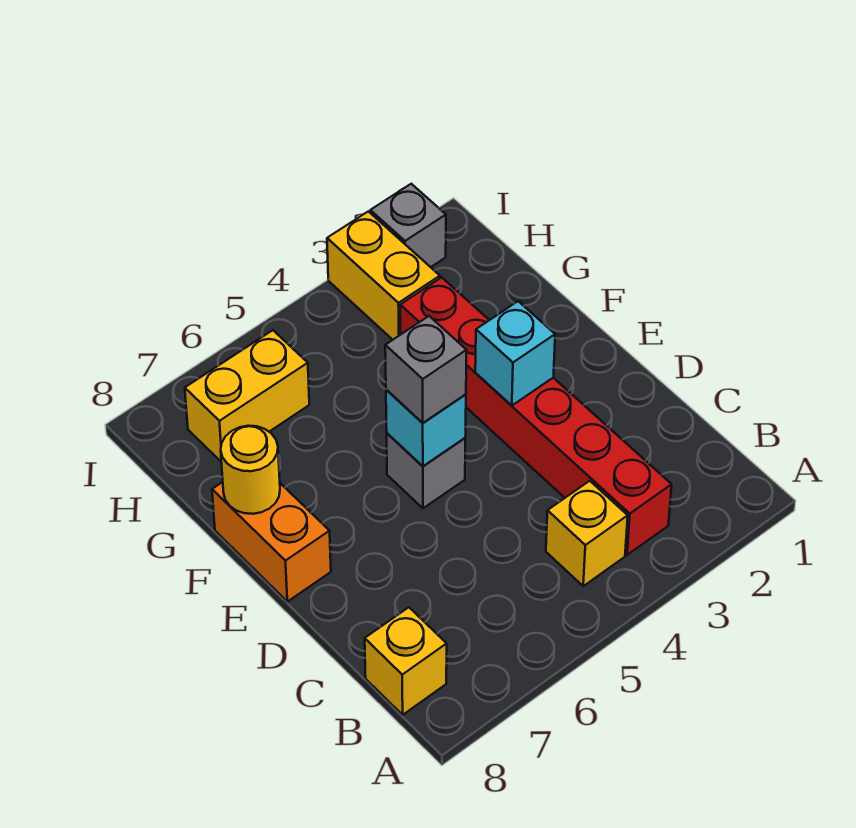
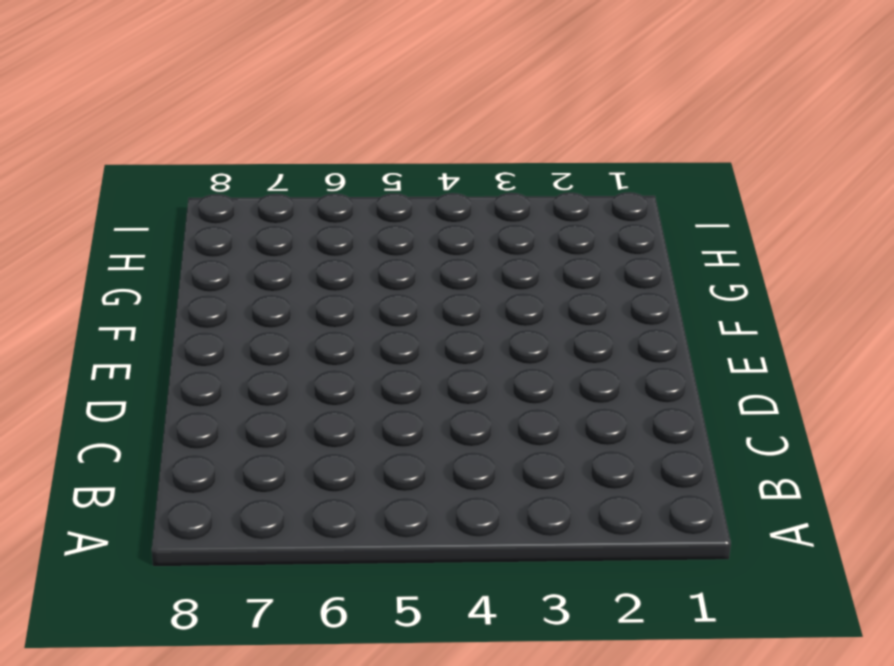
none -> red 1x6 brick [400,277,672,555]
none -> yellow 1x1 brick [546,481,628,586]
none -> yellow 1x1 brick [365,607,447,715]

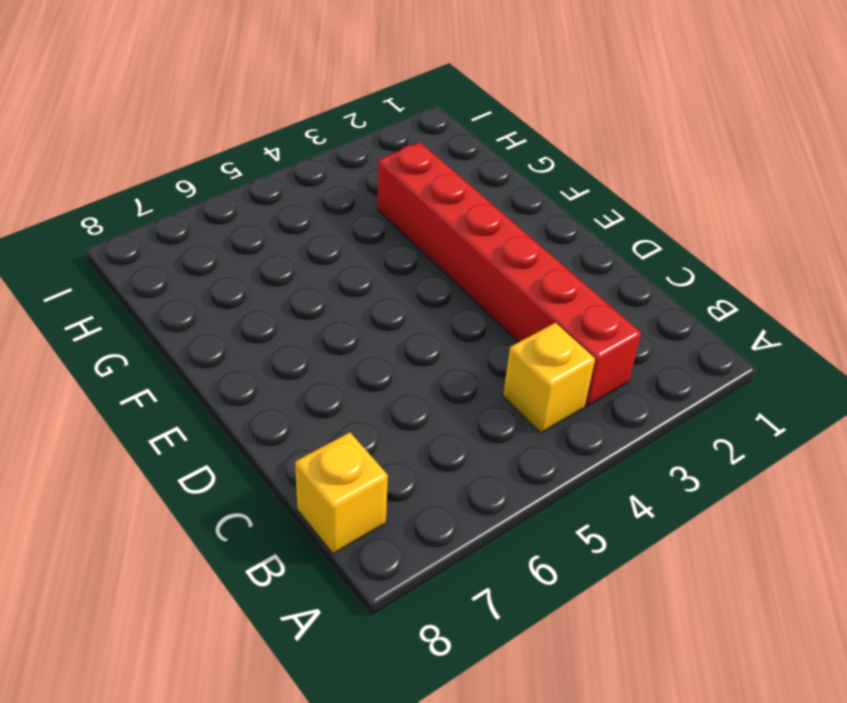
none -> grey 1x1 brick [387,433,465,508]
none -> orange 1x2 brick [212,482,331,602]
none -> yellow 1x2 brick [327,211,440,340]

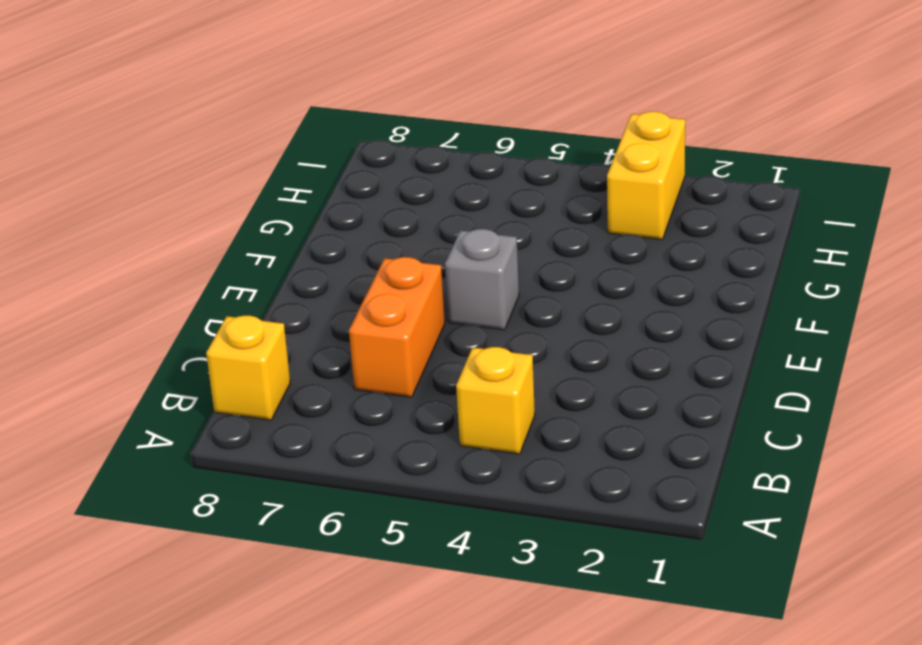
orange 1x2 brick [349,257,445,397] -> orange 1x2 brick moved to [212,482,331,602]
none -> red 1x6 brick [400,277,672,555]
none -> yellow 1x2 brick [185,330,309,461]
none -> grey 1x1 brick [370,184,446,267]

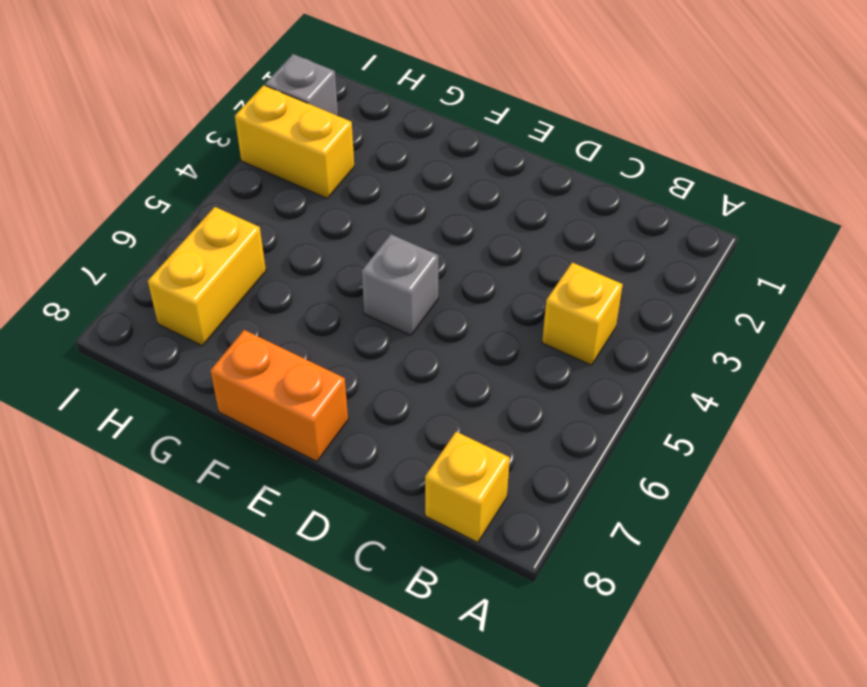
none -> red 1x6 brick [400,277,672,555]
none -> cyan 1x1 brick [475,301,555,405]
none -> cyan 1x1 brick [386,390,466,466]

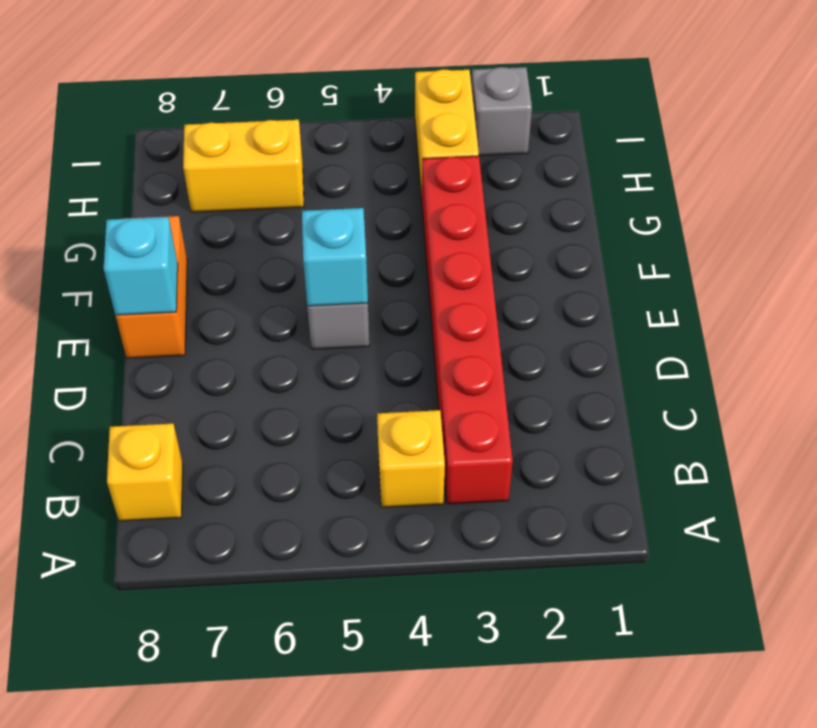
cyan 1x1 brick [104,217,178,315] -> cyan 1x1 brick moved to [475,301,555,405]
none -> yellow 1x1 round brick [221,426,280,514]
none -> grey 1x1 brick [385,316,467,423]

